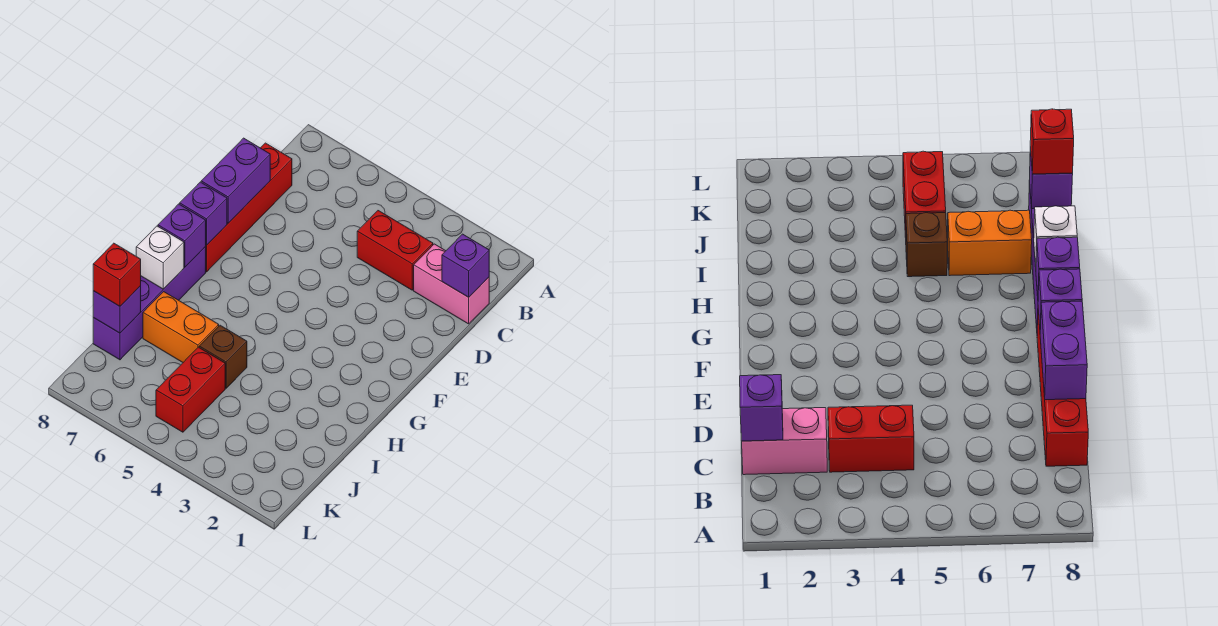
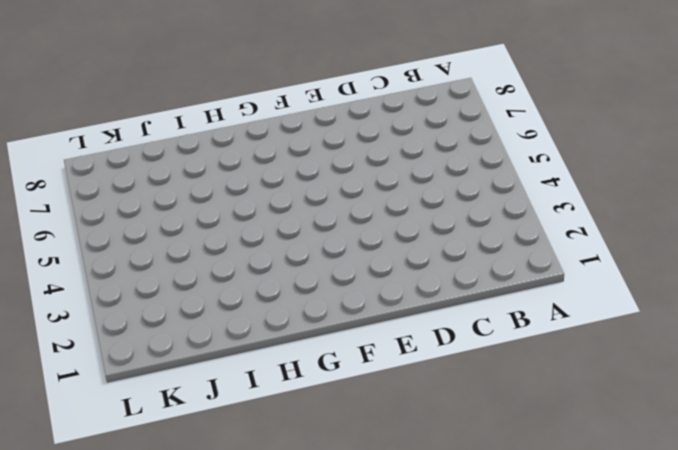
none -> pink 1x2 brick [414,244,489,324]
none -> red 1x2 brick [357,211,433,290]
none -> red 1x4 brick [205,143,292,272]

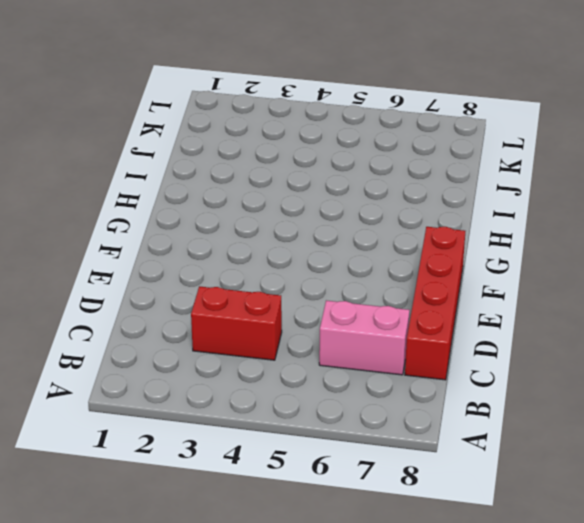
pink 1x2 brick [319,300,410,375] -> pink 1x2 brick moved to [414,244,489,324]
none -> purple 1x4 brick [93,247,206,360]
none -> brown 1x1 brick [199,325,247,388]
none -> orange 1x2 brick [143,292,219,362]

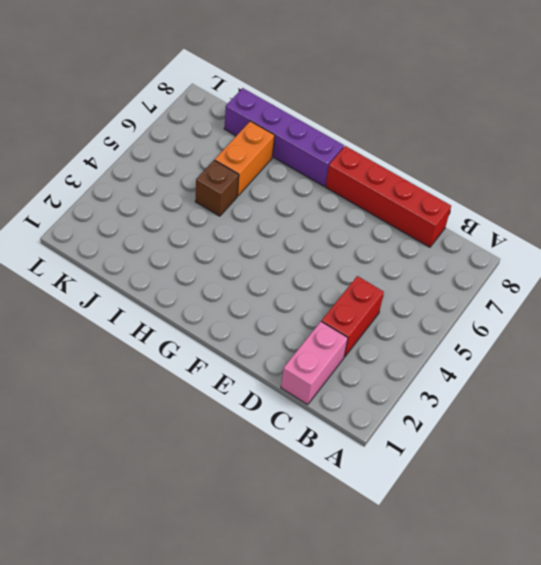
none -> red 1x2 brick [156,347,225,432]
none -> purple 1x1 brick [442,234,489,297]
none -> purple 1x2 brick [201,138,270,223]

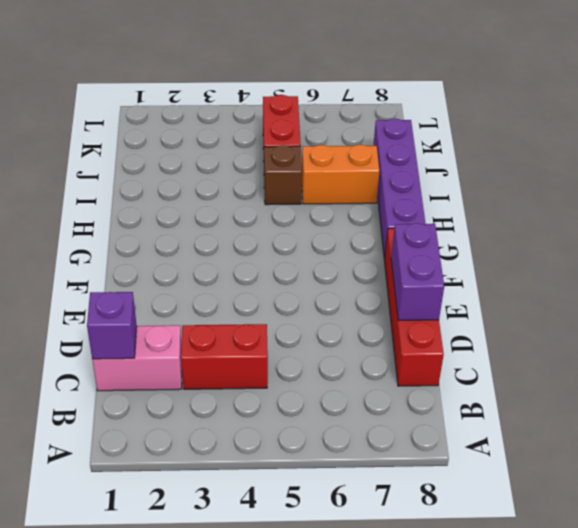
none -> purple 1x1 brick [180,182,227,245]
none -> purple 1x1 brick [158,204,206,267]
none -> white 1x1 brick [136,226,184,289]

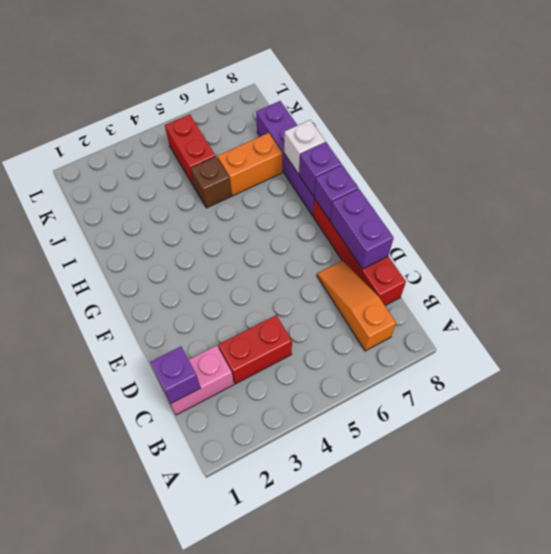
orange 1x3 slope [317,261,396,351] -> none
none -> purple 1x1 brick [93,286,141,333]
none -> red 1x1 brick [93,243,141,306]

